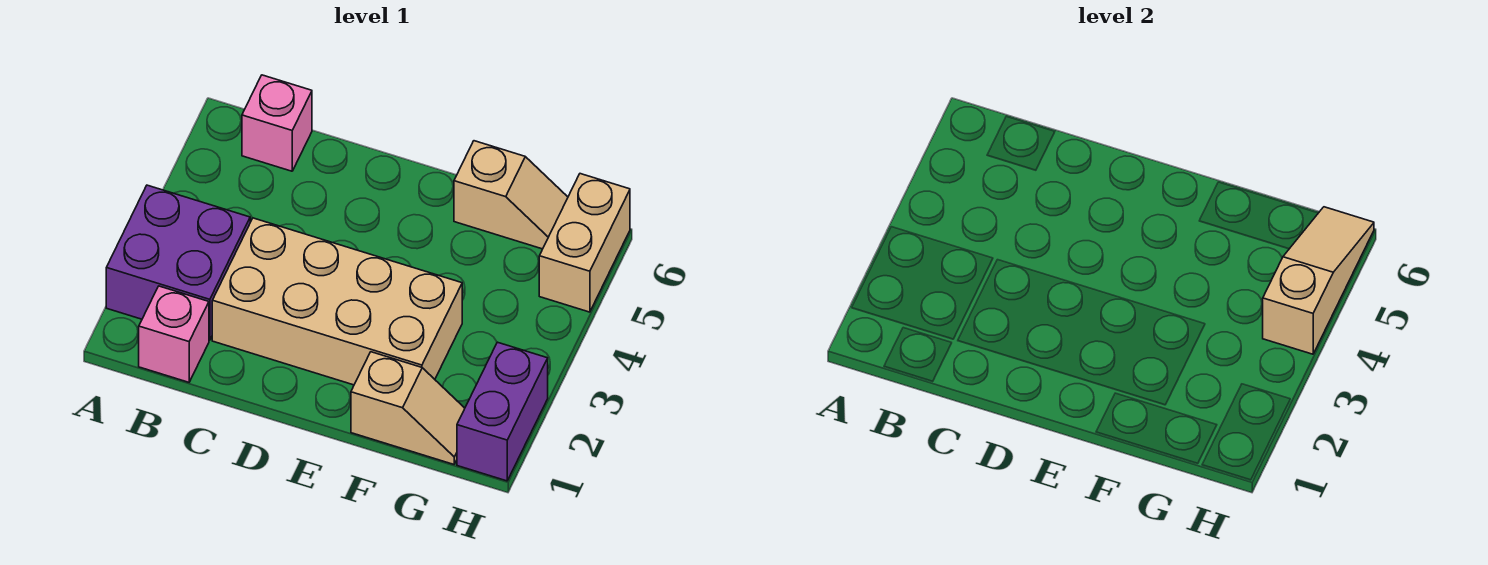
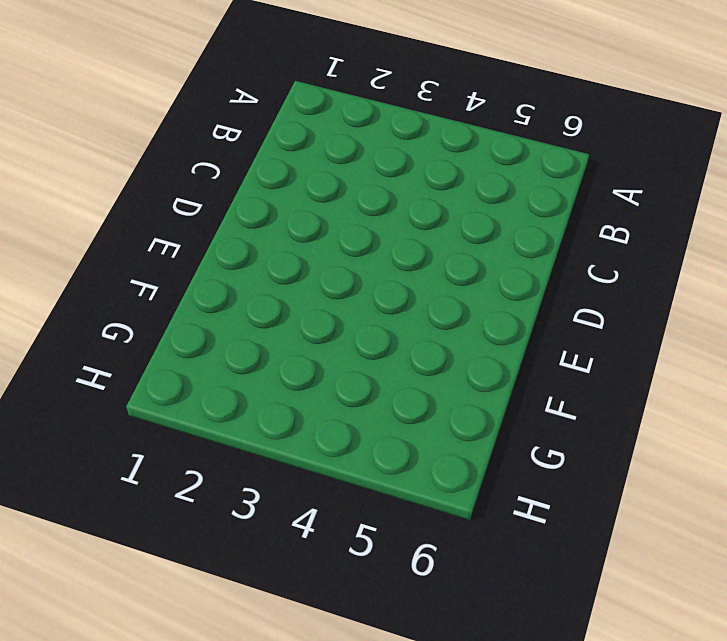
none -> purple 2x2 brick [106,185,250,340]
none -> pink 1x1 brick [139,286,209,382]

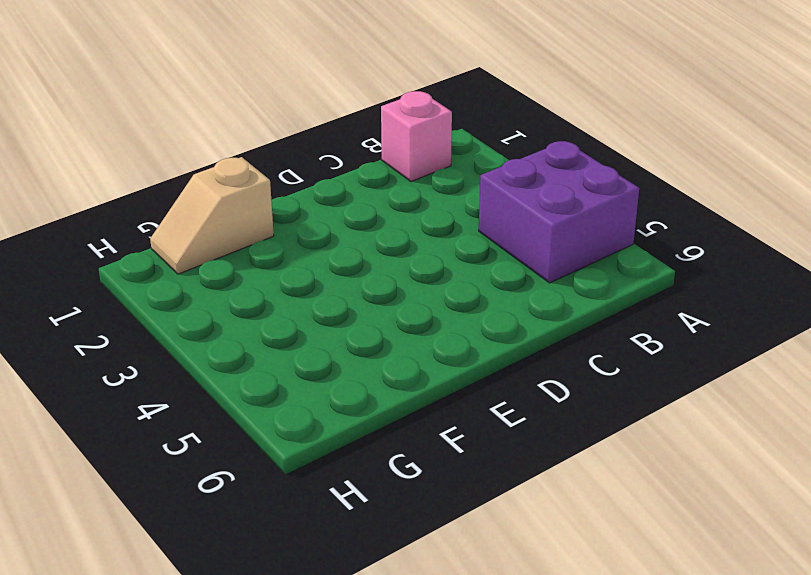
purple 2x2 brick [479,141,639,283] -> purple 2x2 brick moved to [106,185,250,340]
none -> pink 1x1 brick [242,75,312,171]
none -> tan 2x4 brick [212,218,462,385]

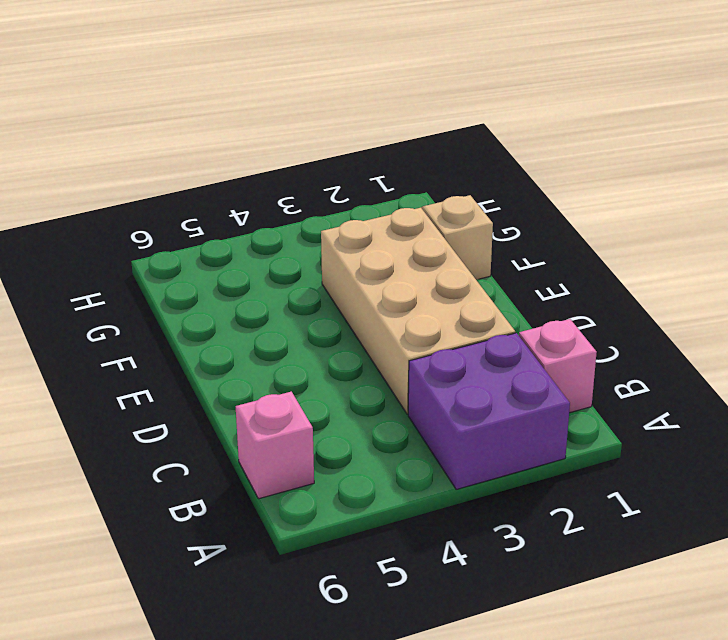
none -> tan 1x2 slope [454,141,568,249]
none -> purple 1x2 brick [457,342,548,481]

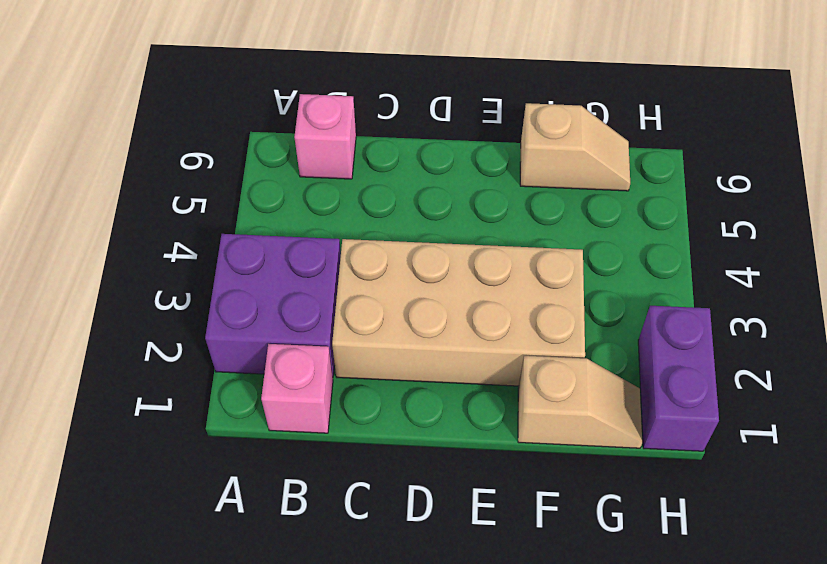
none -> tan 1x2 brick [539,174,630,312]
none -> tan 1x3 slope [1263,207,1374,354]

